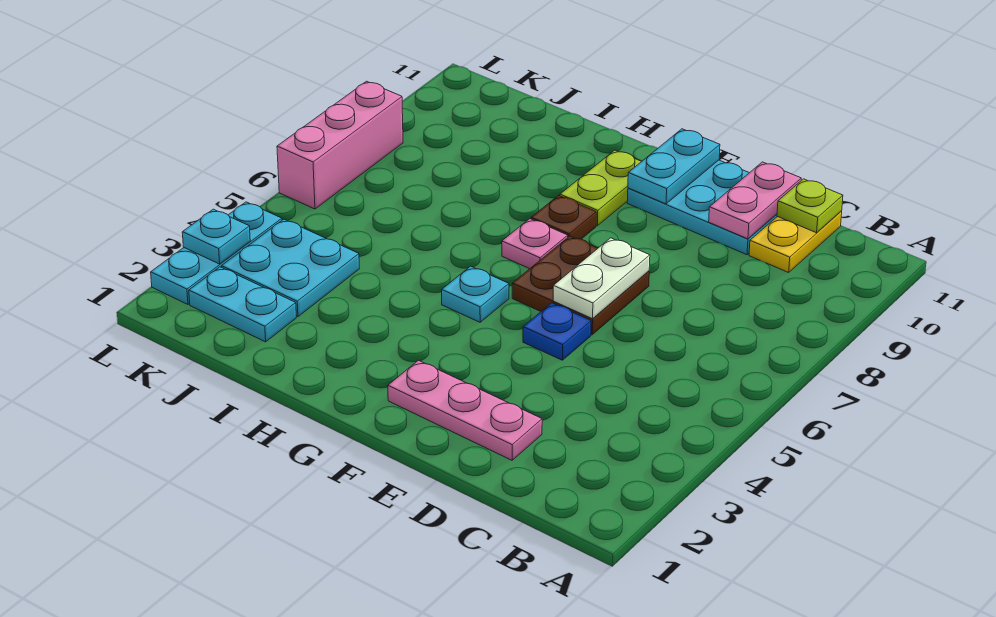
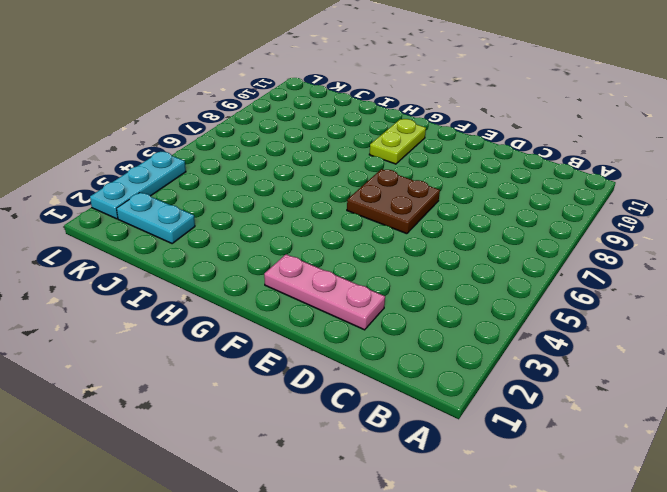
none -> yellow 1x2 plate [749,211,842,272]
none -> cyan 2x3 plate [627,160,777,255]
none -> blue 1x1 plate [523,303,591,360]

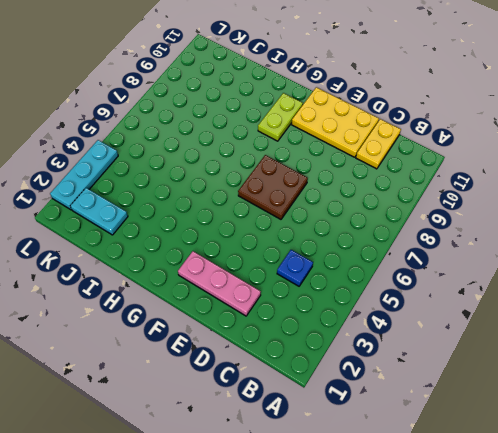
blue 1x1 plate [277,250,313,286] -> blue 1x1 plate moved to [523,303,591,360]
yellow 2x3 plate [292,87,379,157] -> cyan 2x3 plate [627,160,777,255]
none -> cyan 1x1 plate [442,266,509,322]
none -> pink 1x1 plate [502,219,568,269]
none -> brown 1x1 plate [531,195,596,239]

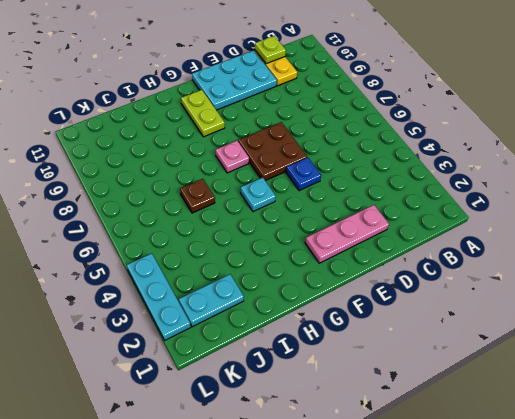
brown 1x1 plate [180,179,215,213] -> brown 1x1 plate moved to [531,195,596,239]
none -> cyan 2x2 plate [222,219,359,317]
none -> pink 1x3 brick [277,81,403,209]
none -> pink 1x2 plate [709,162,801,239]

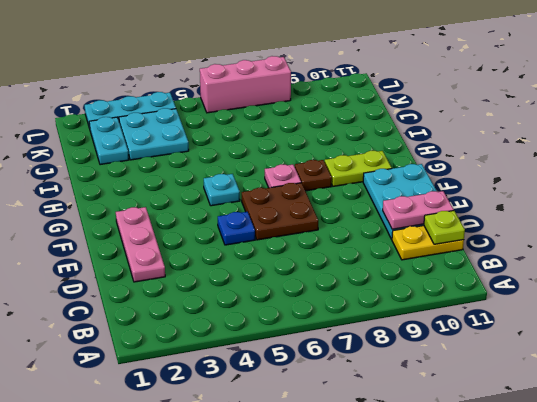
none -> white 1x2 plate [553,238,650,319]
none -> cyan 1x2 plate [628,129,720,204]
none -> cyan 1x1 plate [182,209,250,264]

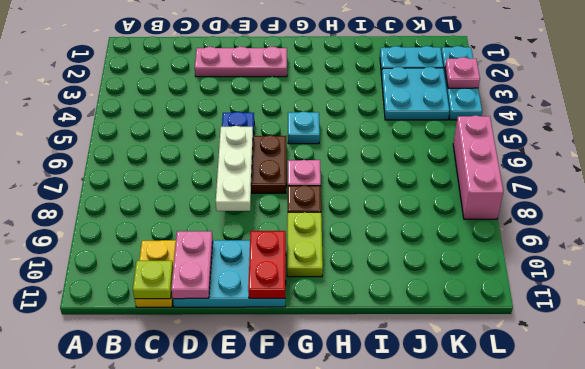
white 1x3 plate [216,126,253,211] -> white 1x2 plate [553,238,650,319]
red 1x2 plate [248,231,286,298] -> cyan 1x2 plate [628,129,720,204]
pink 1x1 plate [445,57,480,88] -> cyan 1x1 plate [182,209,250,264]

